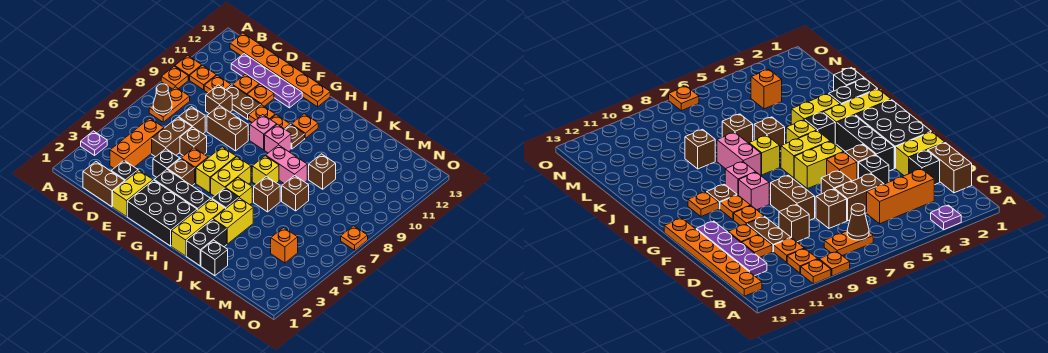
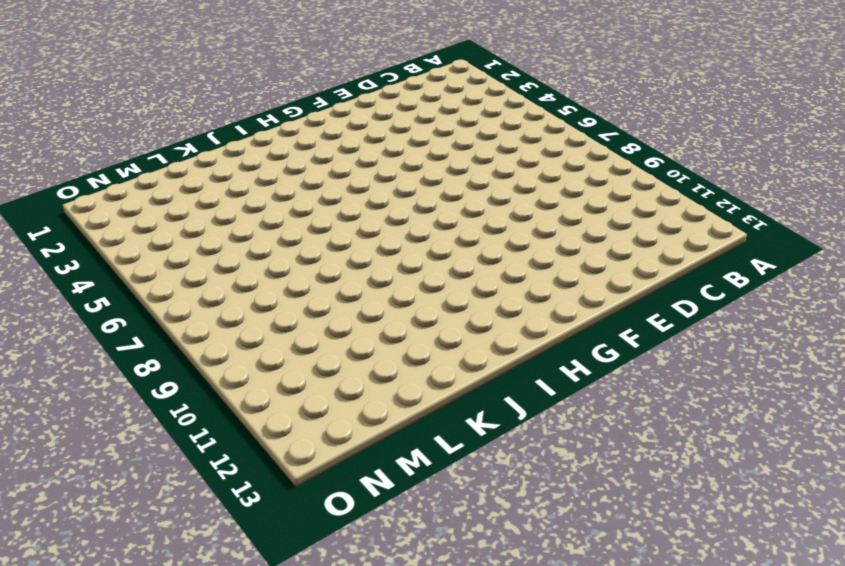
none -> purple 1x1 plate [81,131,107,155]
none -> orange 1x1 plate [161,66,188,89]
none -> orange 1x1 plate [175,55,202,80]
none -> orange 1x2 plate [149,87,190,122]

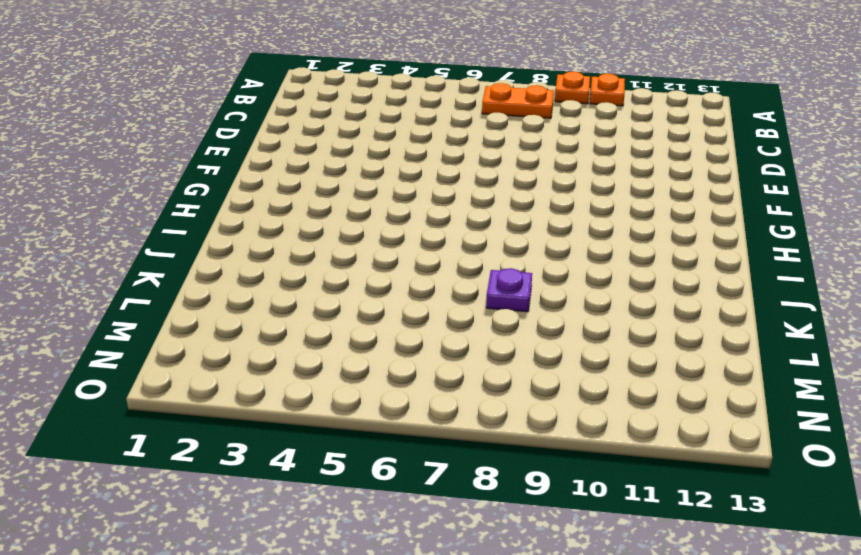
purple 1x1 plate [486,268,532,312] -> purple 1x1 plate moved to [81,131,107,155]
none -> orange 1x1 plate [190,65,216,90]
none -> orange 1x6 plate [230,33,330,107]
none -> brown 1x2 brick [83,162,125,207]
none -> orange 1x3 brick [110,118,164,168]

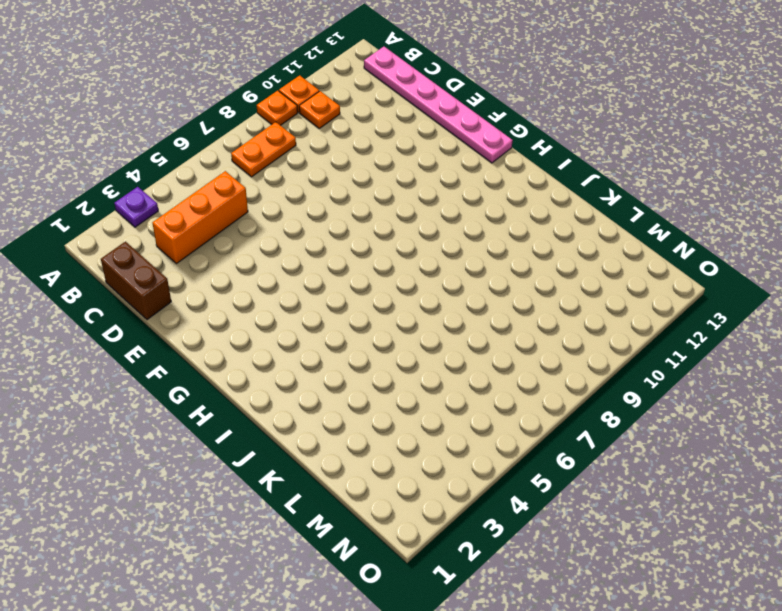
pink 1x6 plate [364,47,513,163] -> orange 1x6 plate [230,33,330,107]
none -> orange 1x1 plate [204,75,231,93]
none -> purple 1x4 plate [231,54,302,108]
none -> black 1x1 brick [111,161,138,181]
none -> brown 1x2 brick [152,117,192,157]

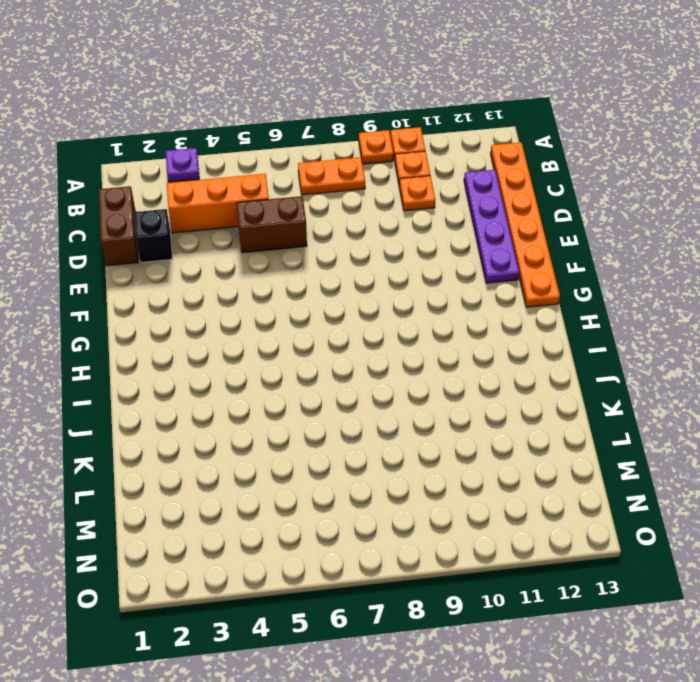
none -> brown 1x1 brick [179,107,205,134]
none -> brown 1x1 brick [206,85,232,114]
none -> brown 1x2 plate [226,85,261,119]
none -> orange 1x1 plate [233,74,259,95]

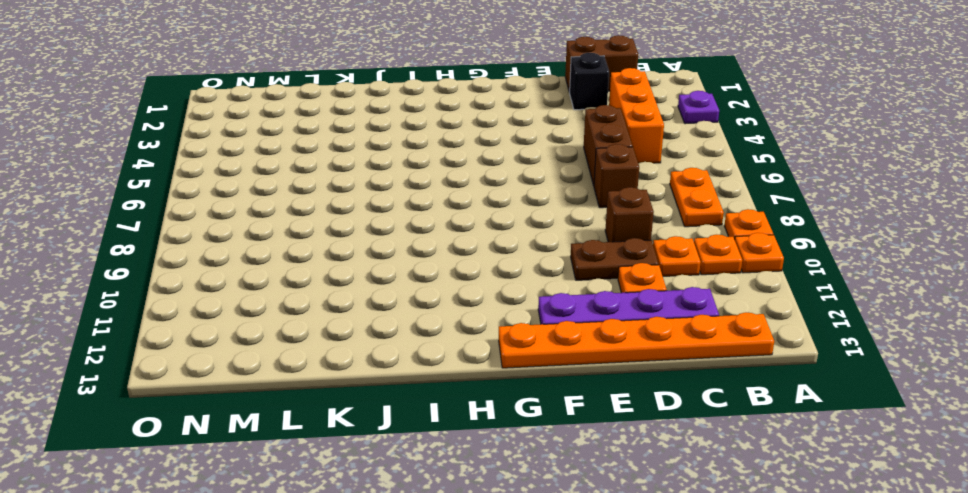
none -> yellow 1x2 brick [113,170,153,216]
none -> black 1x1 brick [153,149,180,177]
none -> brown 1x1 brick [180,127,207,156]
none -> brown 1x2 brick [207,106,248,151]

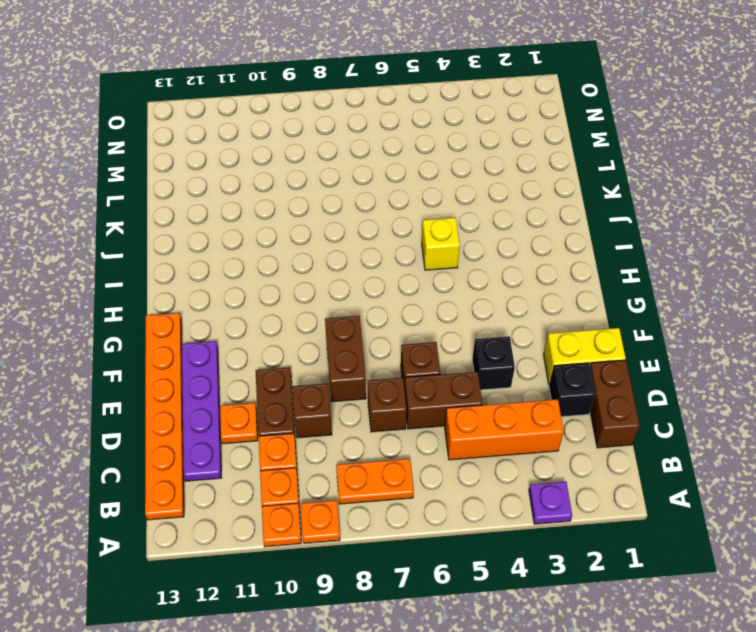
none -> orange 1x1 plate [247,84,274,106]
none -> black 2x3 brick [127,180,197,246]
none -> black 1x3 brick [154,169,210,210]
none -> brown 1x1 brick [168,159,195,186]

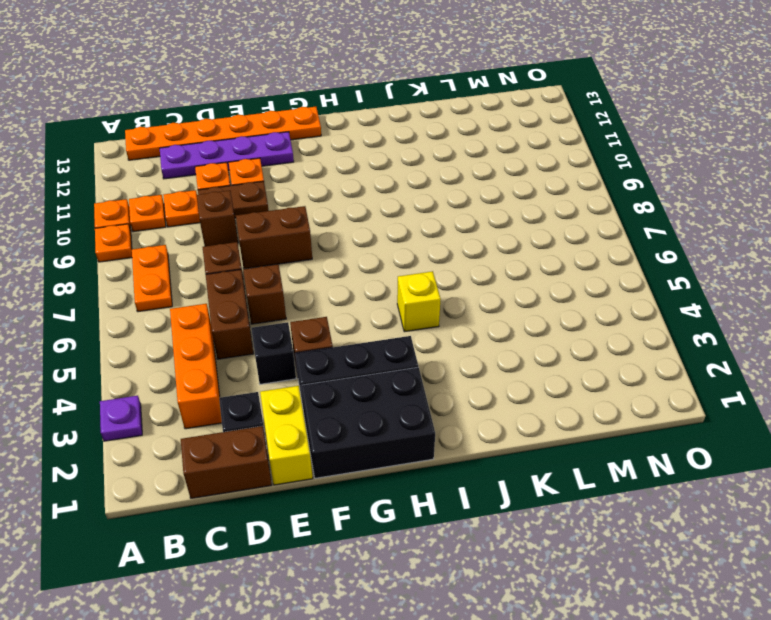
none -> orange 1x1 brick [181,148,208,183]
none -> orange 1x1 plate [249,105,275,122]
none -> yellow 1x2 brick [196,147,236,193]
none -> pink 1x1 brick [250,115,277,150]

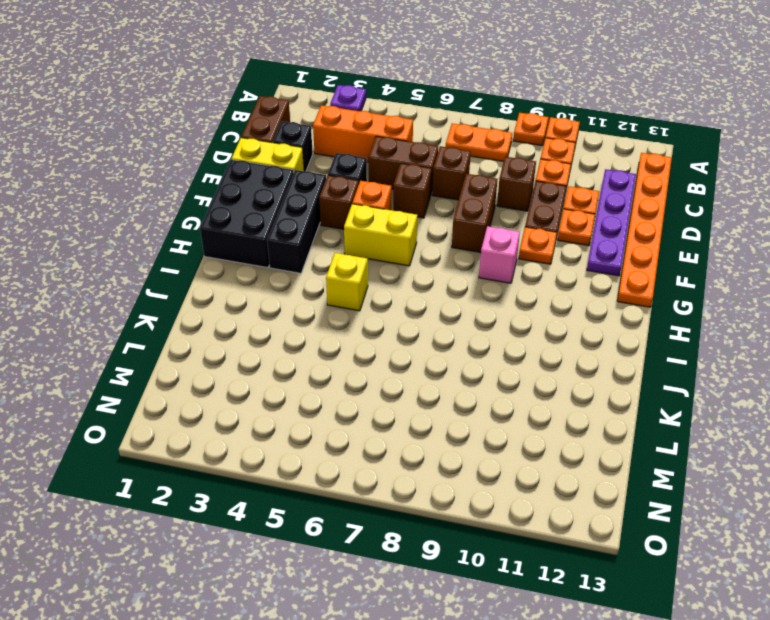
none -> orange 1x1 plate [270,115,290,129]
none -> yellow 1x2 brick [211,157,251,196]
none -> pink 1x1 brick [265,124,291,153]
none -> brown 1x1 plate [285,125,305,149]

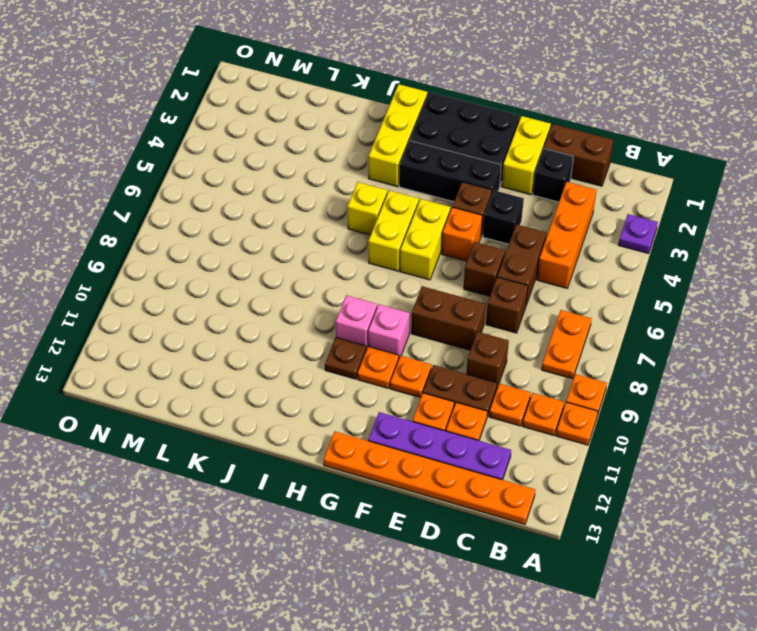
none -> orange 1x1 plate [291,114,318,138]
none -> black 1x1 brick [212,188,239,209]
none -> yellow 1x1 brick [252,156,279,184]
none -> pink 1x2 brick [266,145,307,183]

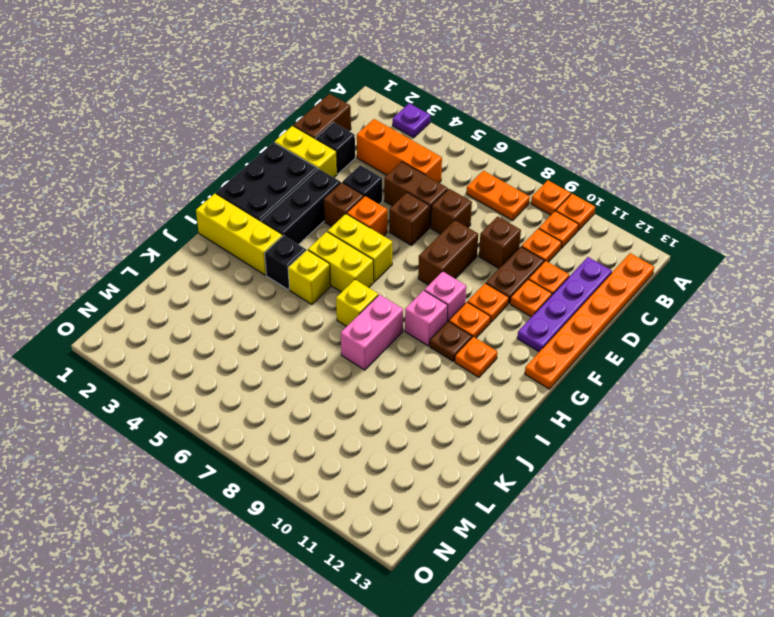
none -> black 1x2 brick [186,220,227,266]
none -> yellow 1x2 brick [213,198,253,244]
none -> brown 1x1 brick [254,176,280,212]
none -> black 1x1 brick [201,240,228,276]

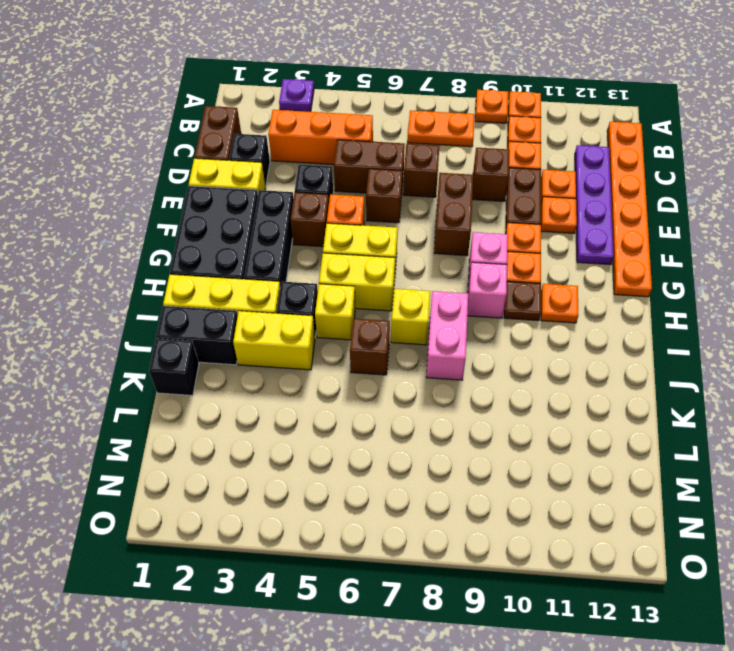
none -> brown 1x1 brick [282,175,309,211]
none -> brown 1x1 brick [309,154,336,189]
none -> orange 1x1 brick [271,228,298,263]
none -> orange 1x1 plate [341,226,368,250]

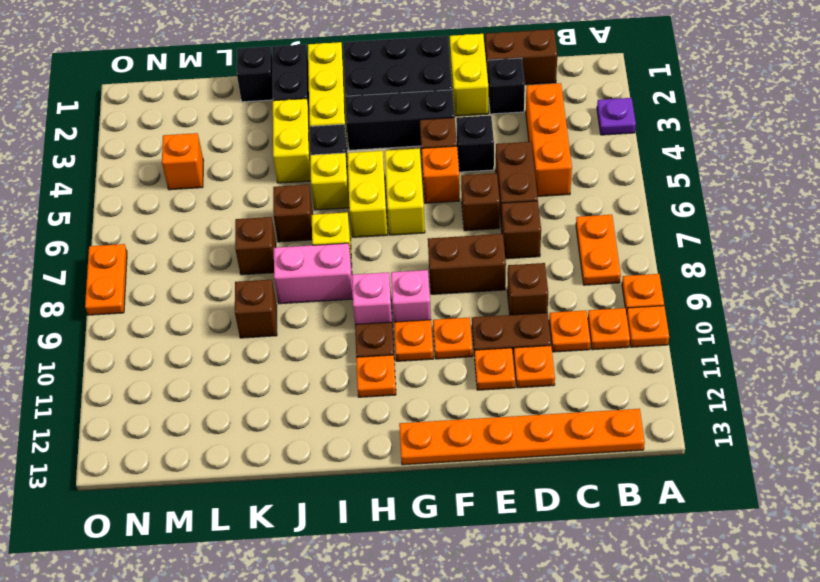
orange 1x2 plate [85,244,127,315] -> orange 1x1 plate [341,226,368,250]
none -> purple 1x4 plate [231,54,302,108]
none -> brown 1x1 cone [153,84,172,114]

